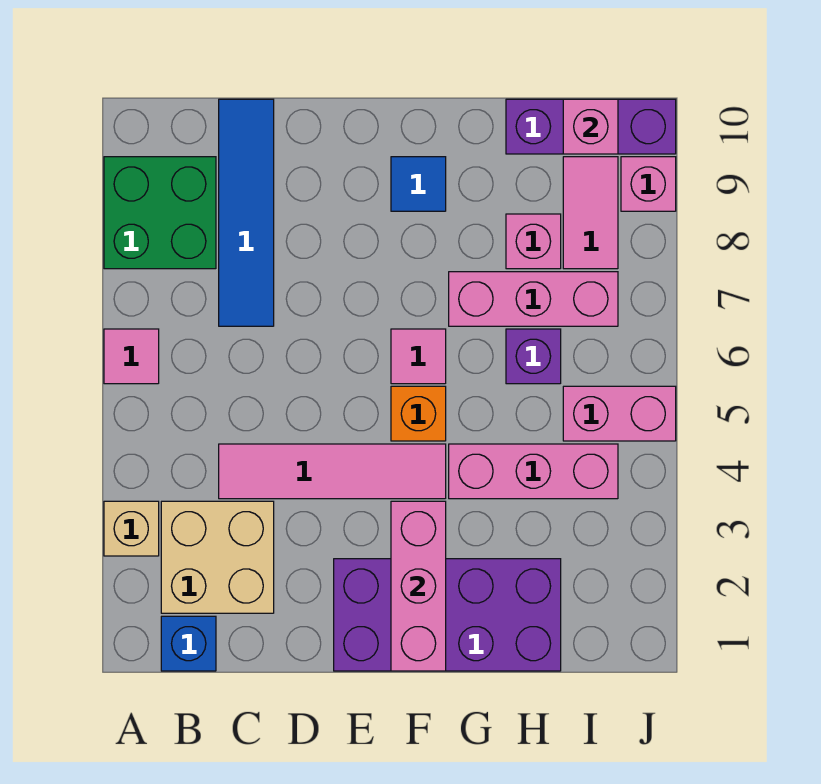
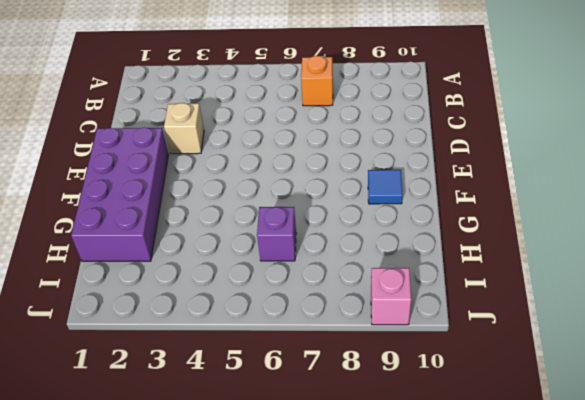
orange 1x1 brick [301,56,333,106] -> orange 1x1 brick moved to [391,386,446,441]
tan 1x1 brick [164,103,204,154] -> tan 1x1 brick moved to [104,501,159,556]
none -> pink 1x1 tile [104,329,159,384]
none -> green 2x2 brick [104,157,216,269]
none -> blue 1x1 brick [161,616,216,671]

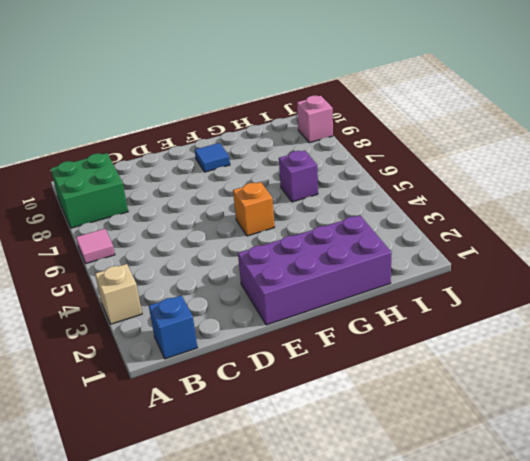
none -> tan 2x2 brick [161,501,274,613]
none -> pink 1x4 tile [219,444,446,499]
none -> blue 1x4 tile [219,99,274,326]

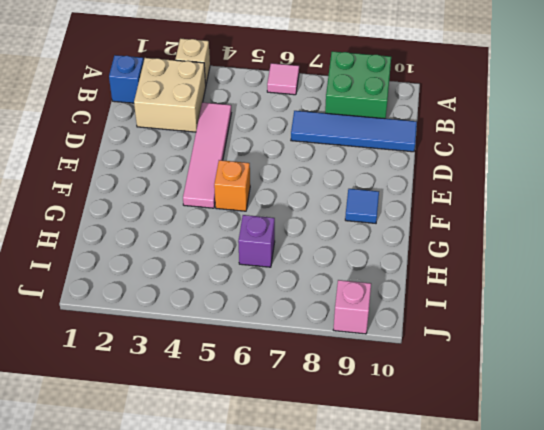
none -> purple 2x4 brick [334,559,561,671]
none -> pink 1x1 tile [391,329,446,384]
none -> pink 1x3 brick [449,444,618,499]

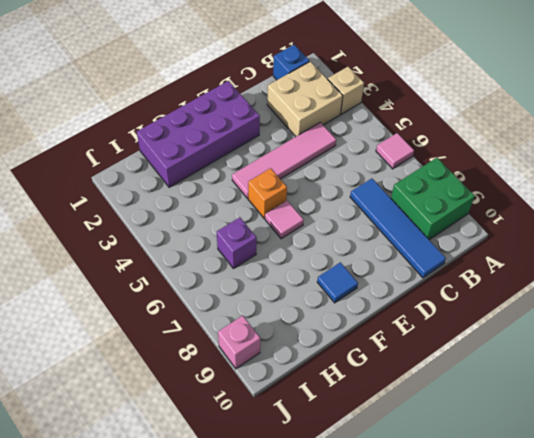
none -> pink 1x3 brick [449,444,618,499]
none -> pink 1x3 brick [449,272,618,326]
none -> pink 1x1 brick [506,214,561,269]

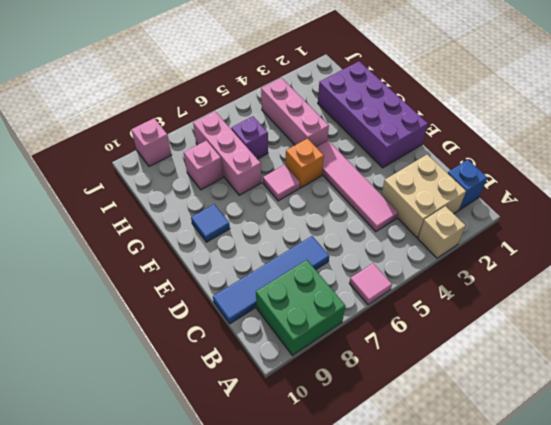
none -> purple 1x3 brick [506,99,676,154]
none -> pink 1x2 brick [563,386,676,441]
none -> pink 1x2 tile [563,157,618,269]

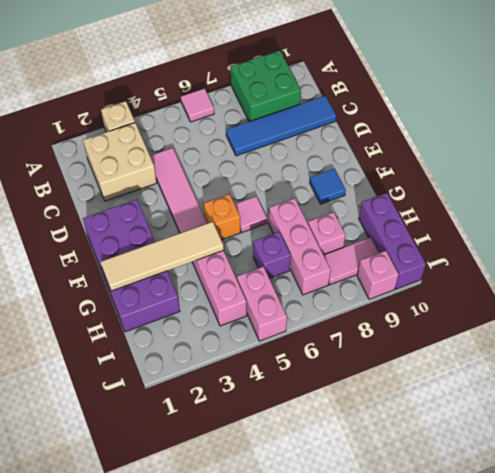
tan 1x4 tile [100,222,224,291] -> none
none -> blue 1x1 brick [161,616,216,671]
none -> pink 1x3 brick [391,501,446,671]
none -> pink 1x1 brick [563,99,618,154]

